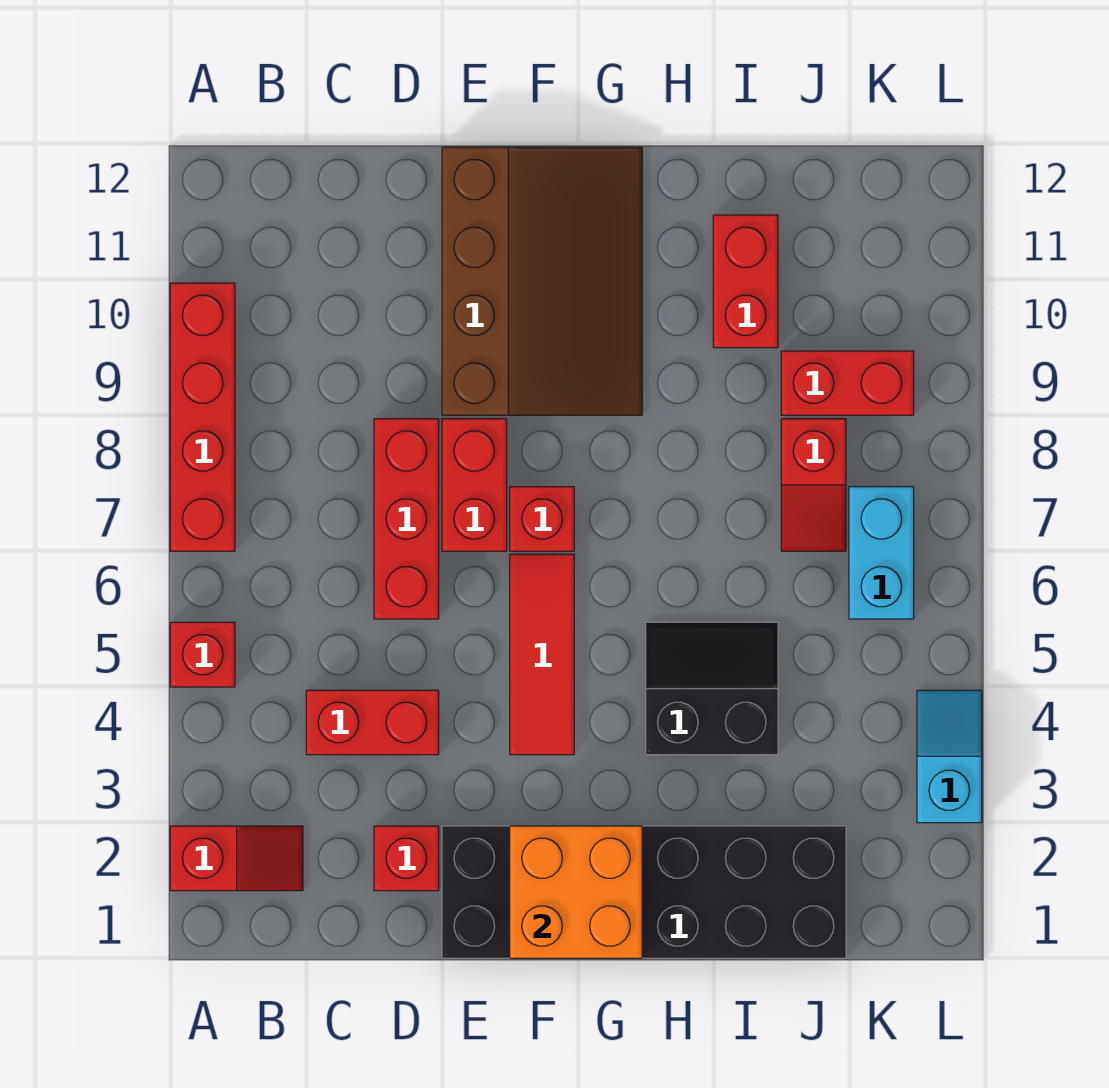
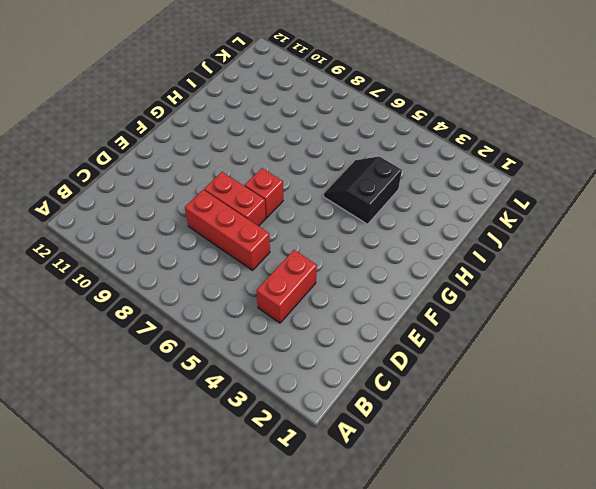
none -> red 1x2 slope [170,826,303,891]
none -> red 1x1 brick [170,622,235,687]
none -> red 1x4 brick [170,283,235,551]

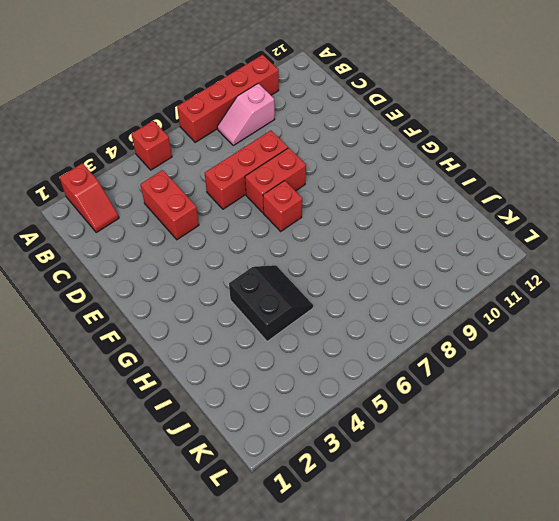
pink 1x2 slope [217,84,275,145] -> none
none -> red 1x1 brick [374,826,439,891]
none -> black 2x6 brick [442,826,846,958]
none -> brown 3x4 slope [442,147,642,415]

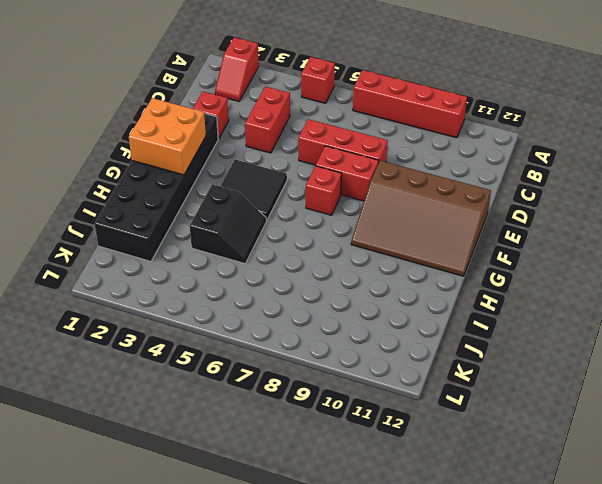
black 2x2 tile [220,160,287,221] -> red 1x3 tile [510,554,574,755]
none -> red 1x2 brick [713,215,778,348]
none -> red 1x2 slope [781,419,846,551]
none -> red 1x2 brick [781,351,914,415]

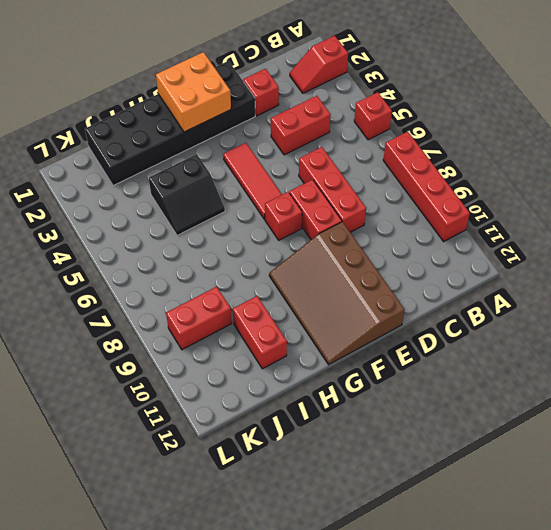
none -> red 1x2 slope [781,419,846,551]
none -> cyan 1x2 brick [849,487,914,619]
none -> cyan 1x2 slope [917,690,982,823]

